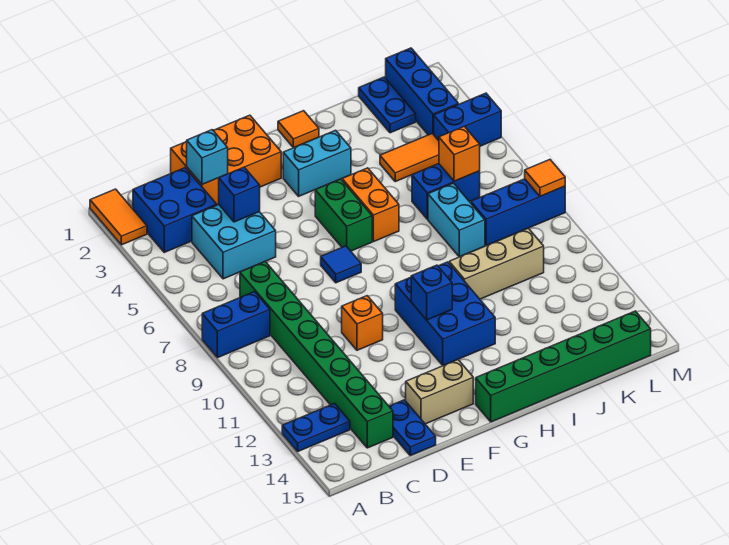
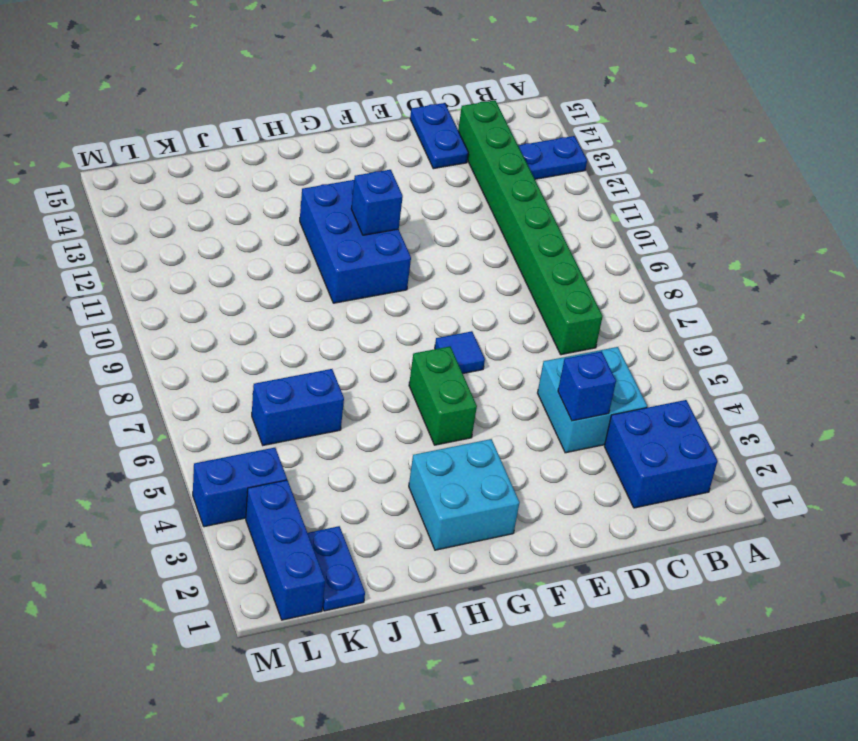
cyan 2x2 brick [409,439,520,550] -> cyan 1x2 brick [283,130,351,196]
none -> orange 1x2 tile [90,189,147,245]
none -> blue 1x2 brick [202,292,270,358]
none -> orange 2x3 brick [171,115,281,205]
none -> orange 1x1 brick [342,296,383,350]

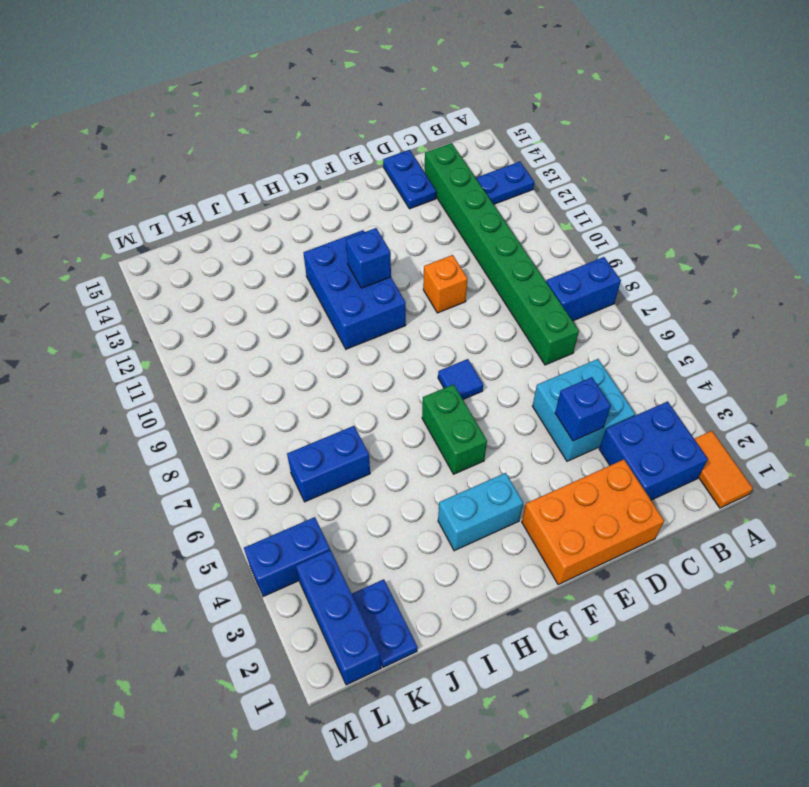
none -> tan 1x2 brick [406,360,473,424]
none -> green 1x6 brick [476,311,651,422]
none -> orange 1x1 tile [278,111,319,148]
none -> orange 1x2 brick [342,168,399,242]

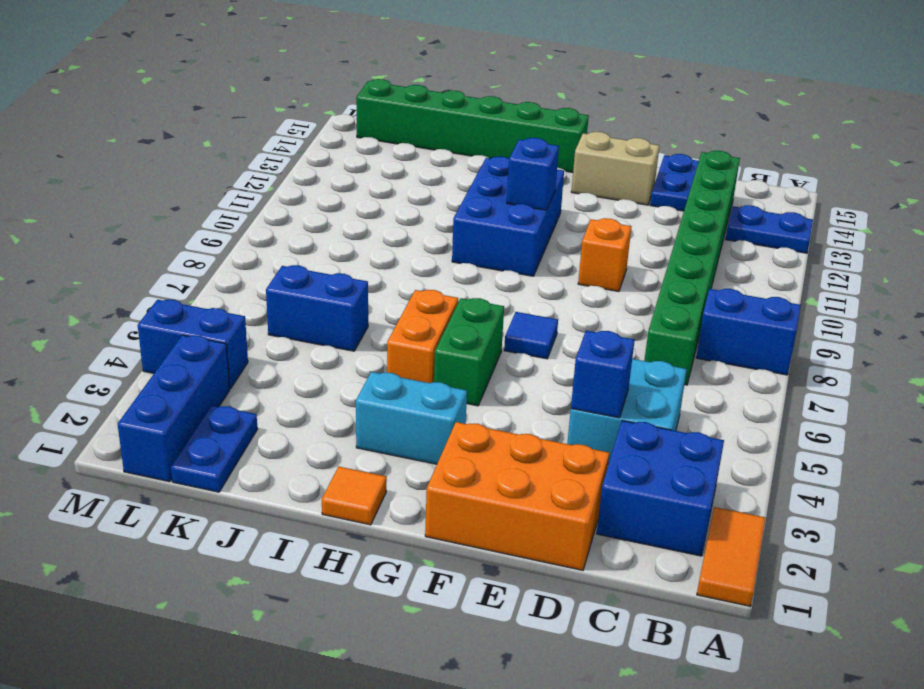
none -> tan 1x3 brick [449,228,544,299]
none -> orange 1x2 tile [380,134,439,182]
none -> cyan 1x2 brick [428,183,485,257]
none -> blue 1x3 brick [471,179,565,246]

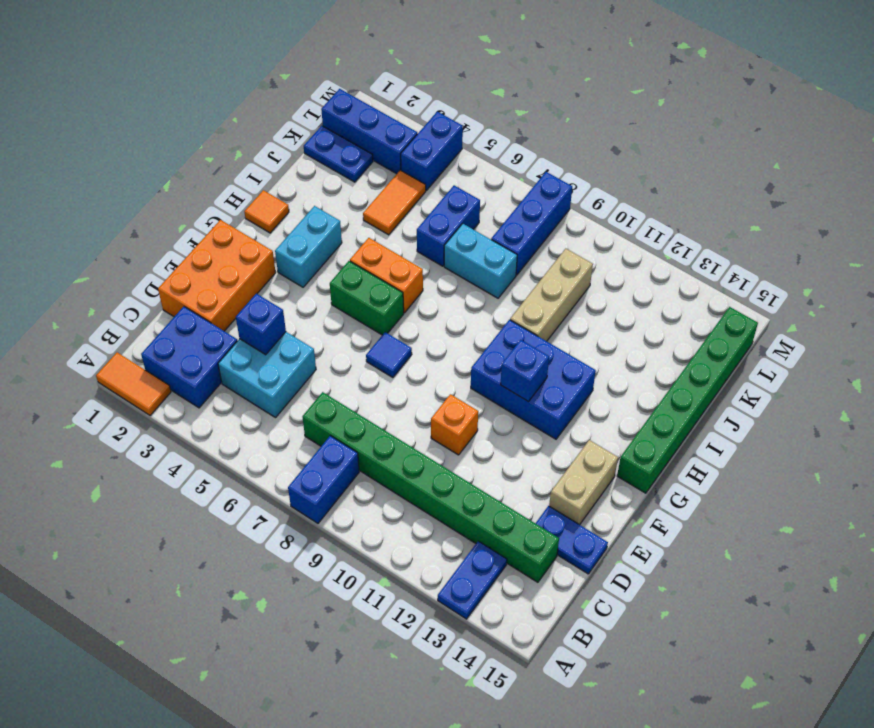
none -> cyan 1x1 brick [187,130,228,185]
none -> orange 1x1 brick [439,126,480,181]
none -> orange 1x1 tile [525,160,565,196]

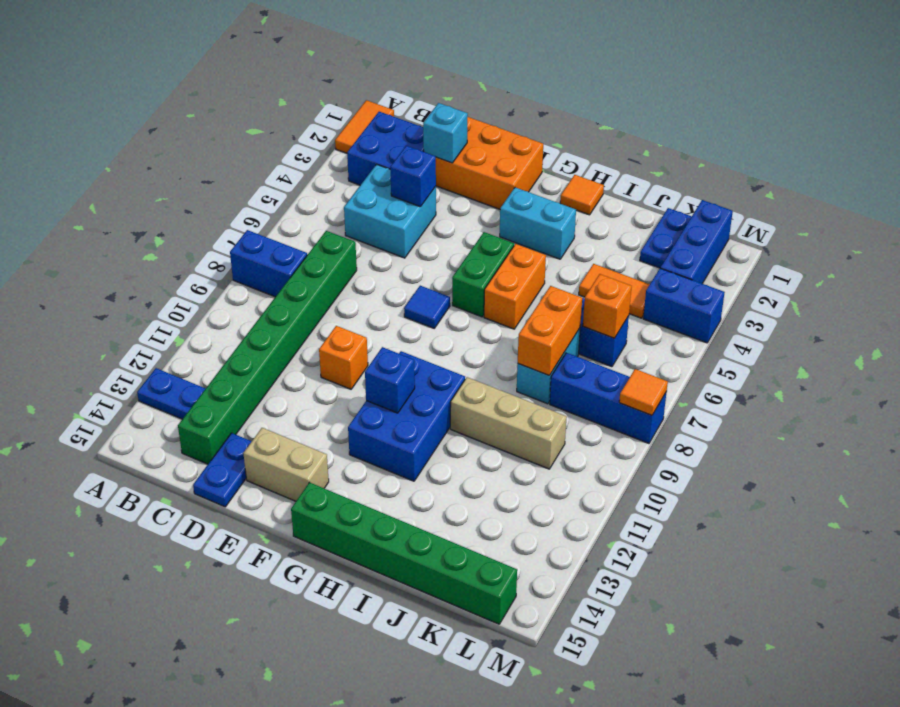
orange 1x2 brick [518,286,582,376] -> none

